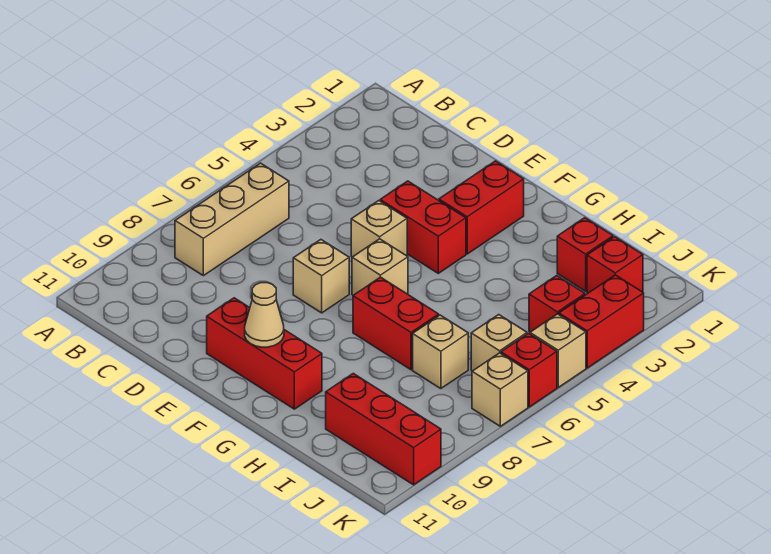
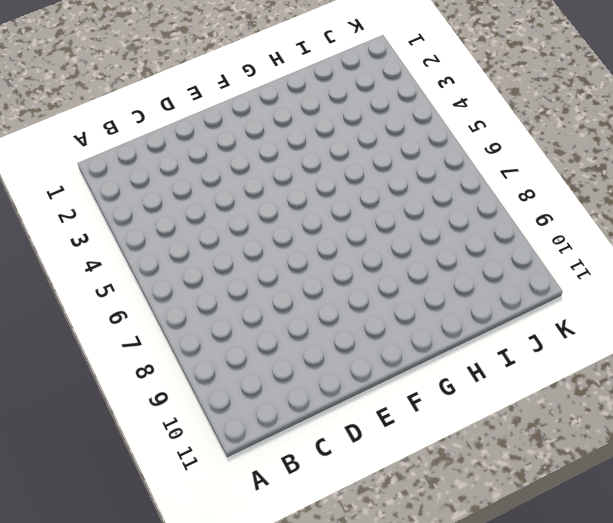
none -> tan 1x3 brick [175,163,289,276]
none -> red 1x2 brick [380,181,466,273]
none -> tan 1x1 brick [351,201,407,257]

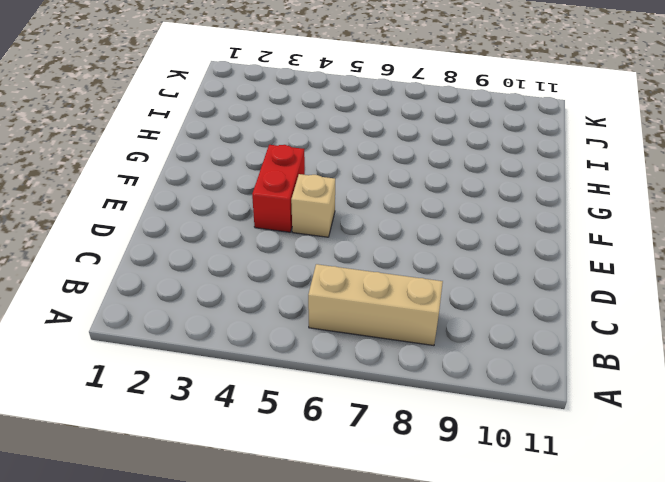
none -> tan 1x1 brick [293,240,349,313]
none -> red 1x3 brick [207,298,322,409]
none -> red 1x2 brick [439,161,524,254]

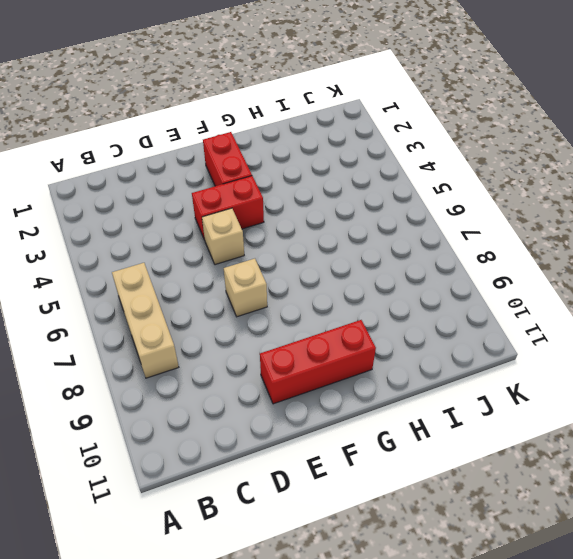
none -> tan 1x1 brick [352,239,408,295]
none -> red 1x2 brick [353,277,439,370]
none -> red 1x1 brick [557,218,613,291]

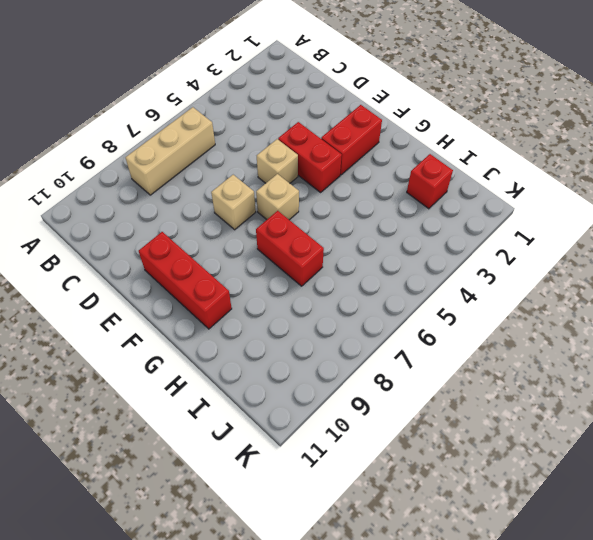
none -> tan 1x1 brick [413,315,468,389]
none -> red 1x3 brick [326,373,441,485]
none -> red 1x1 brick [587,237,643,293]

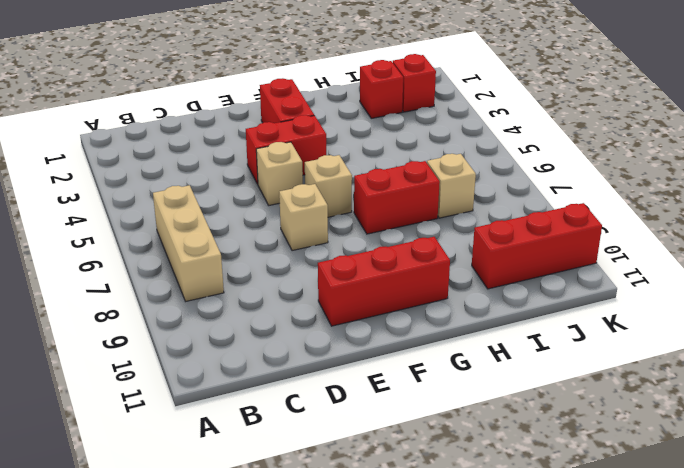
none -> red 1x1 brick [529,276,585,332]
none -> tan 1x1 brick [471,315,527,371]
none -> red 1x2 brick [559,275,644,368]

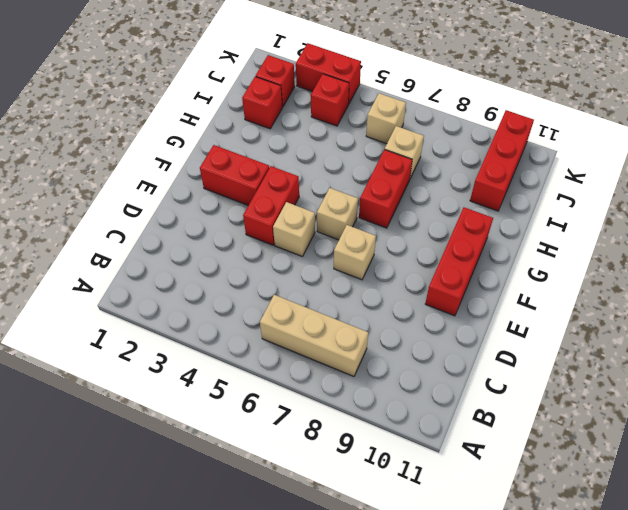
none -> tan 1x1 brick [530,314,586,387]
none -> red 1x1 brick [501,333,557,407]
none -> tan 1x1 brick [472,353,528,426]

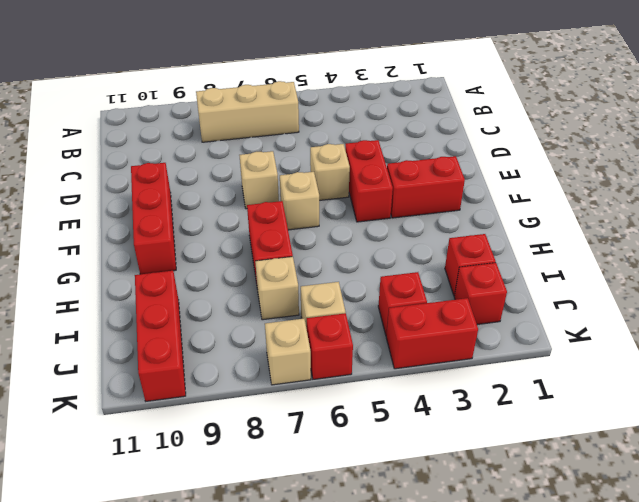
none -> tan 1x1 brick [530,314,586,387]
none -> tan 1x1 cone [245,283,284,347]

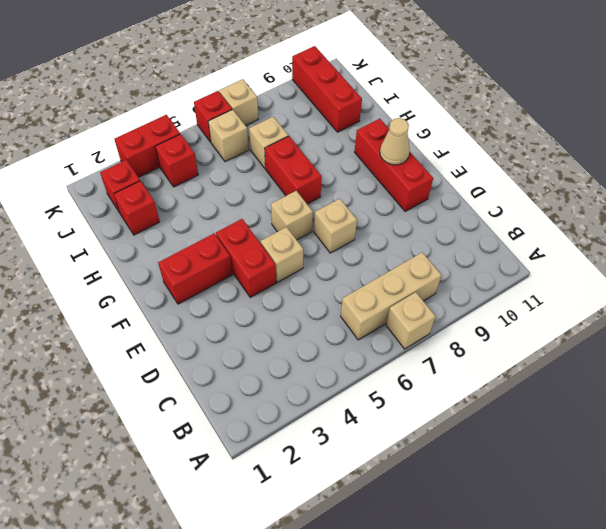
tan 1x1 brick [386,292,436,349] -> tan 1x1 brick moved to [530,314,586,387]

